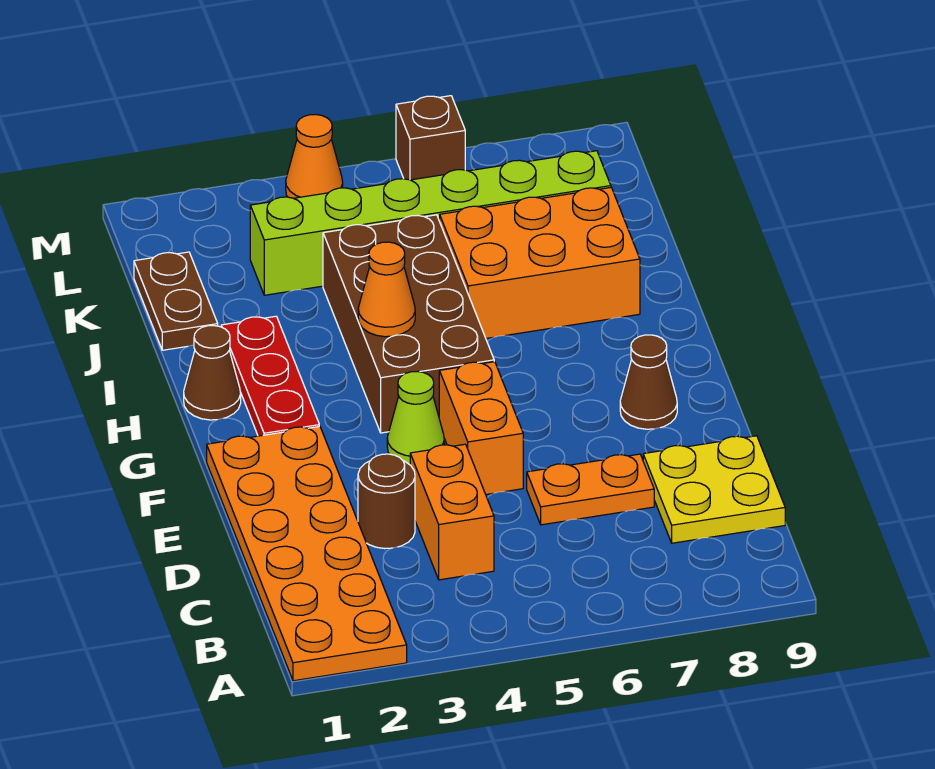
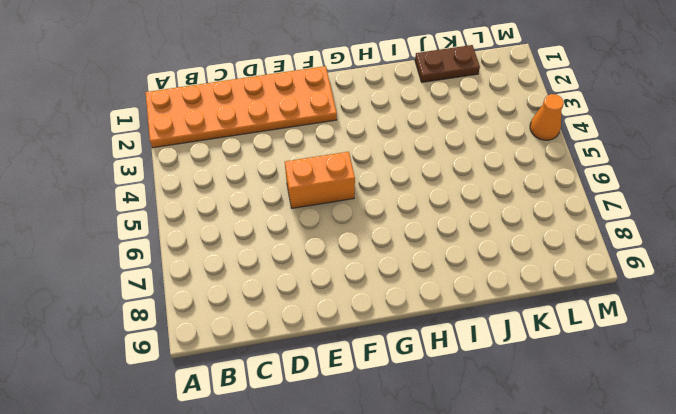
none -> orange 1x2 brick [410,444,494,580]
none -> yellow 2x2 plate [643,436,785,543]
none -> brown 1x1 round brick [358,454,415,549]

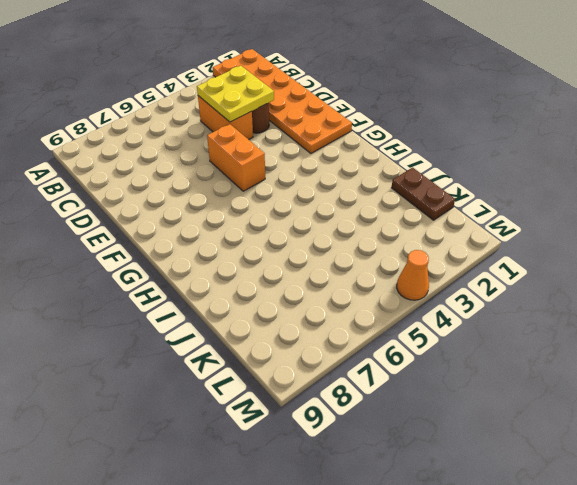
yellow 2x2 plate [197,66,274,122] -> yellow 2x2 plate moved to [643,436,785,543]
none -> orange 1x2 plate [527,454,654,525]
none -> lime 1x1 cone [387,371,444,465]
none -> brown 1x1 cone [620,335,677,429]

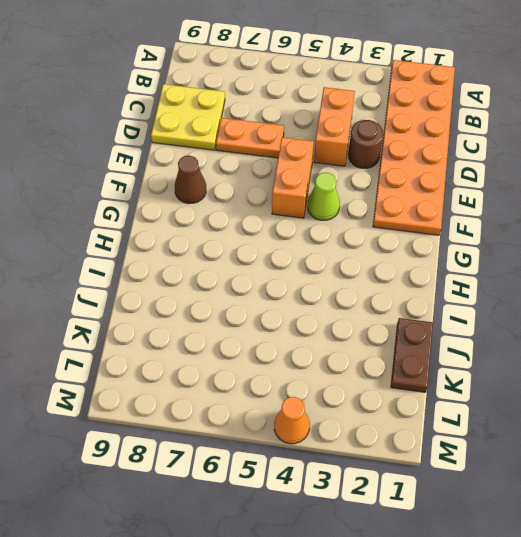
none -> red 1x3 plate [221,316,319,436]
none -> brown 2x4 brick [323,215,494,433]
none -> brown 1x1 cone [184,326,241,420]

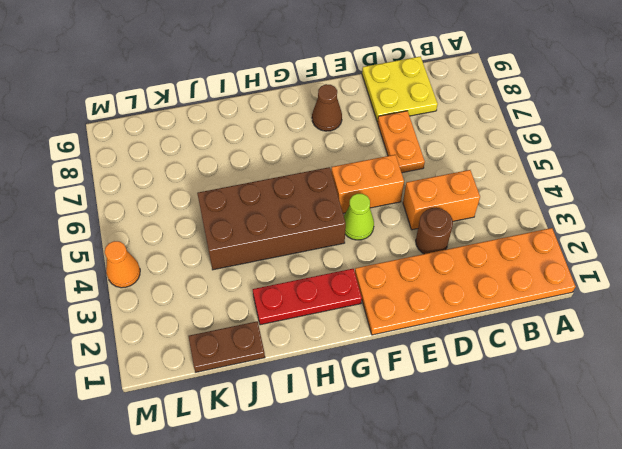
none -> brown 1x1 cone [184,326,241,420]
none -> orange 2x3 brick [440,188,640,338]
none -> lime 1x6 brick [250,151,611,295]

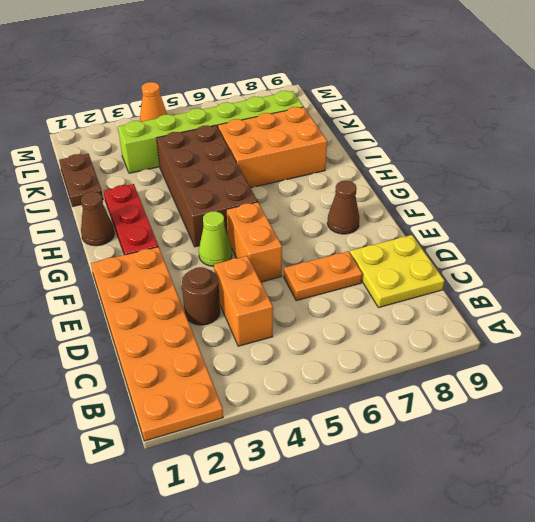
none -> brown 1x1 brick [396,96,465,180]
none -> orange 1x1 cone [358,242,415,337]

